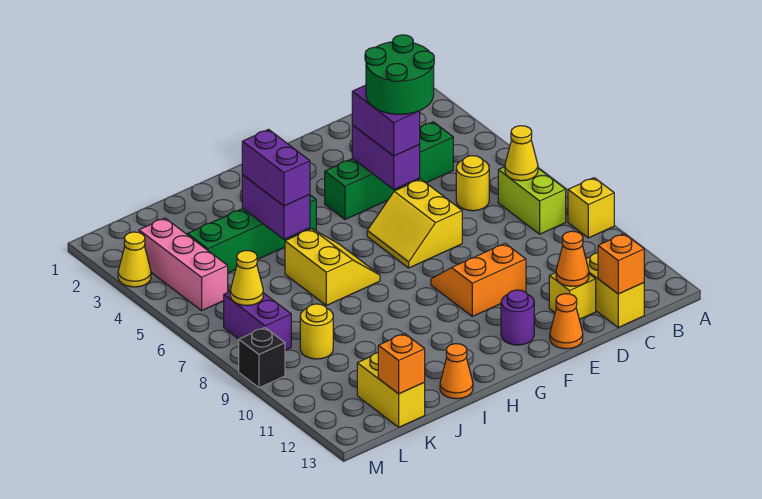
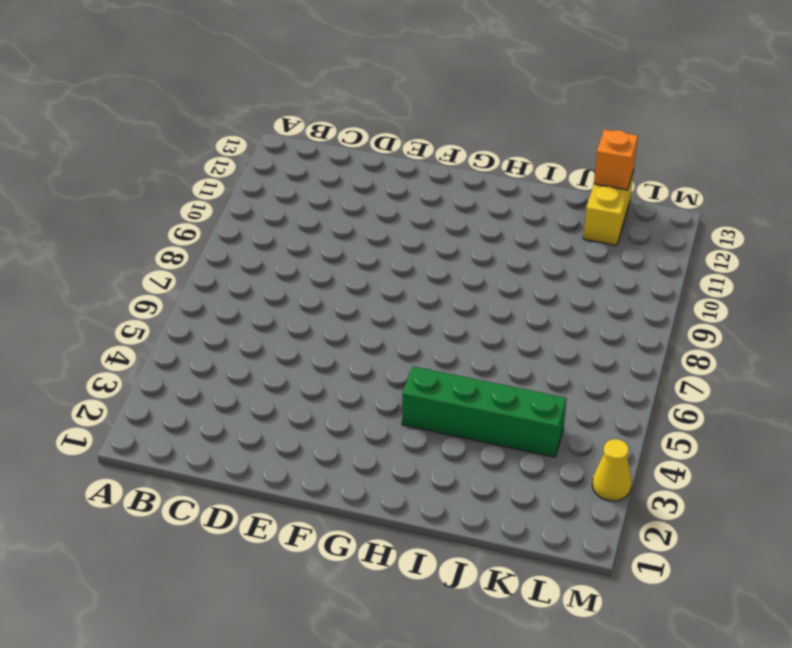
none -> yellow 1x1 brick [568,178,614,238]
none -> lime 1x2 brick [498,167,566,234]
none -> green 1x4 brick [325,122,453,220]

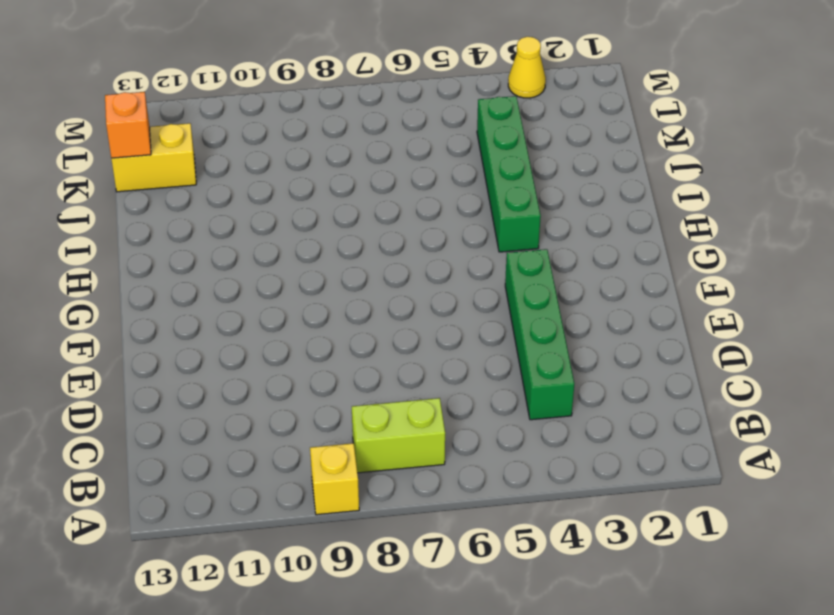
none -> yellow 1x1 round brick [456,156,489,211]
none -> yellow 1x2 brick [586,253,644,327]
none -> yellow 1x1 brick [549,273,596,320]

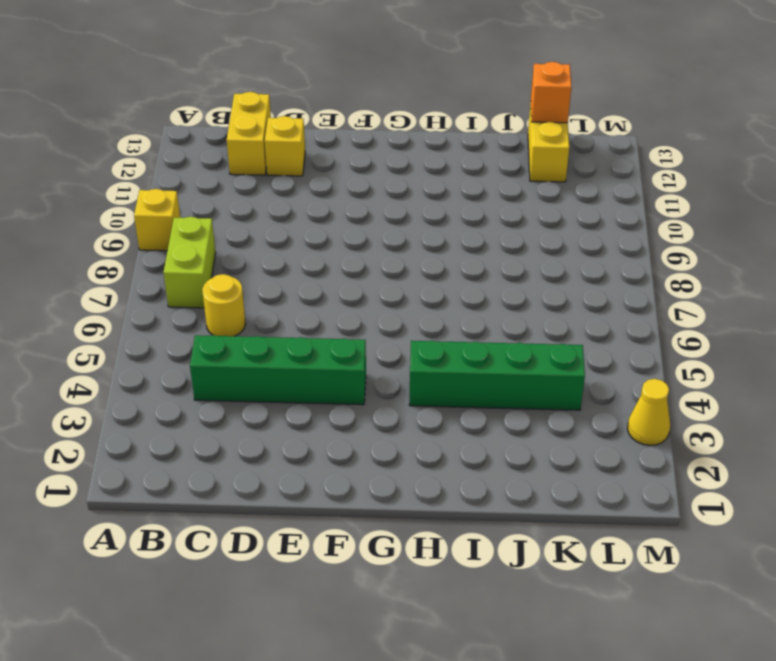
none -> yellow 2x2 slope [367,179,462,268]
none -> orange 2x2 slope [431,243,526,316]
none -> orange 1x1 cone [550,294,583,349]

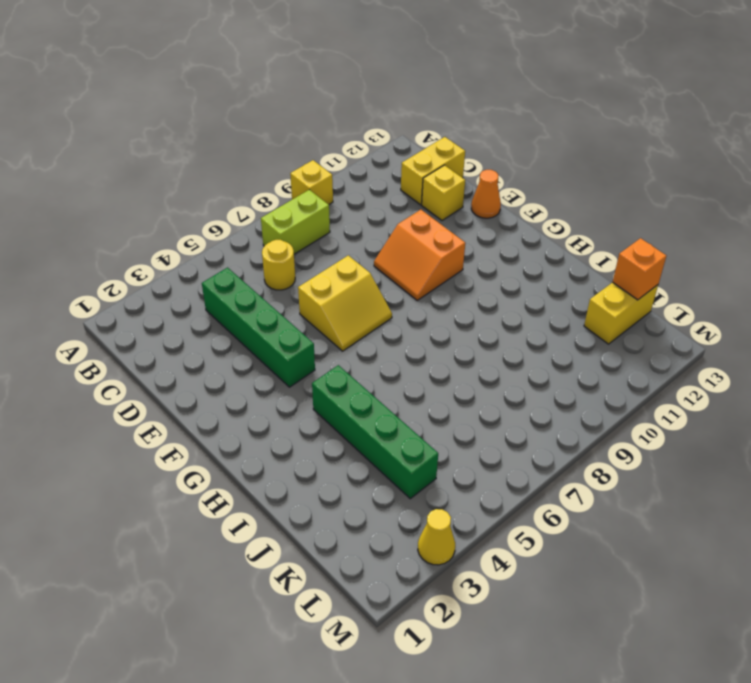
none -> purple 1x1 round brick [501,290,534,345]
none -> yellow 2x2 slope [285,229,380,305]
none -> orange 1x1 cone [440,344,473,399]

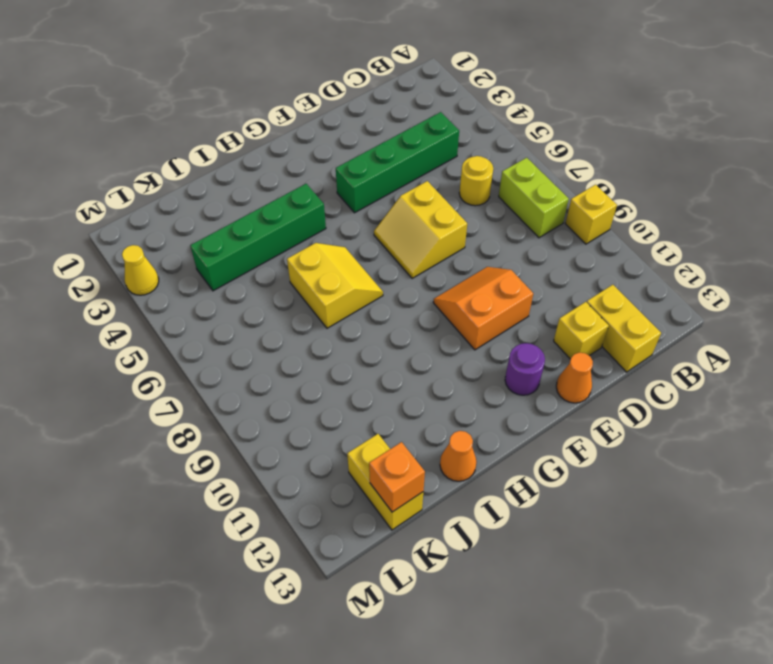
none -> yellow 1x1 round brick [300,304,333,359]
none -> pink 1x3 brick [139,218,228,311]
none -> purple 1x2 brick [224,292,291,350]

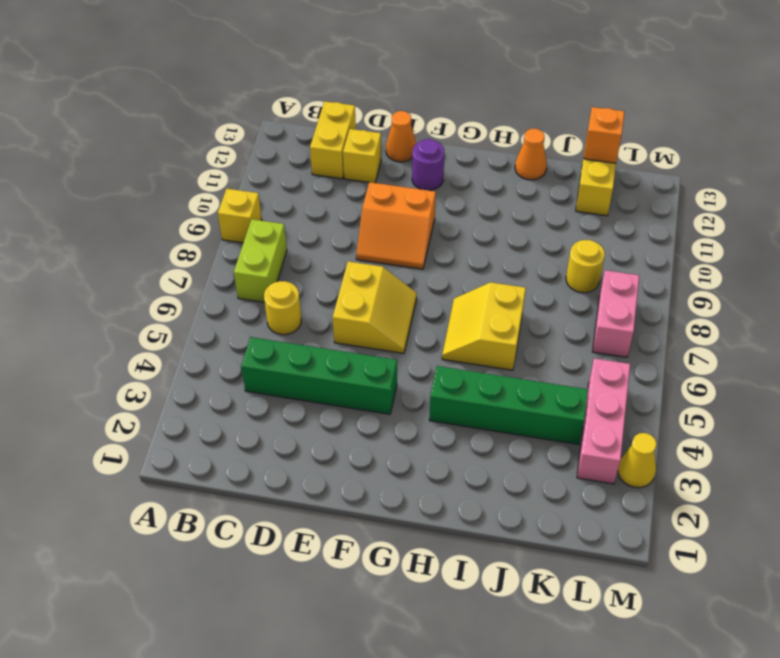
pink 1x2 brick [593,270,639,357] -> purple 1x2 brick [224,292,291,350]
none -> black 1x1 brick [239,327,285,388]
none -> yellow 1x1 cone [505,126,538,181]
none -> orange 1x1 brick [598,234,644,294]

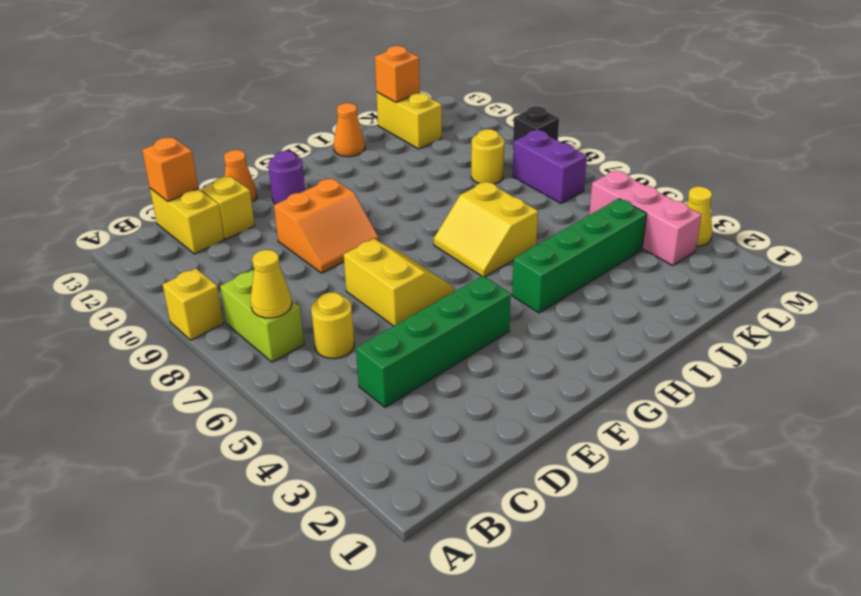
none -> orange 1x1 cone [556,231,589,286]
none -> purple 1x2 brick [352,125,420,189]
none -> purple 1x2 brick [242,175,310,239]

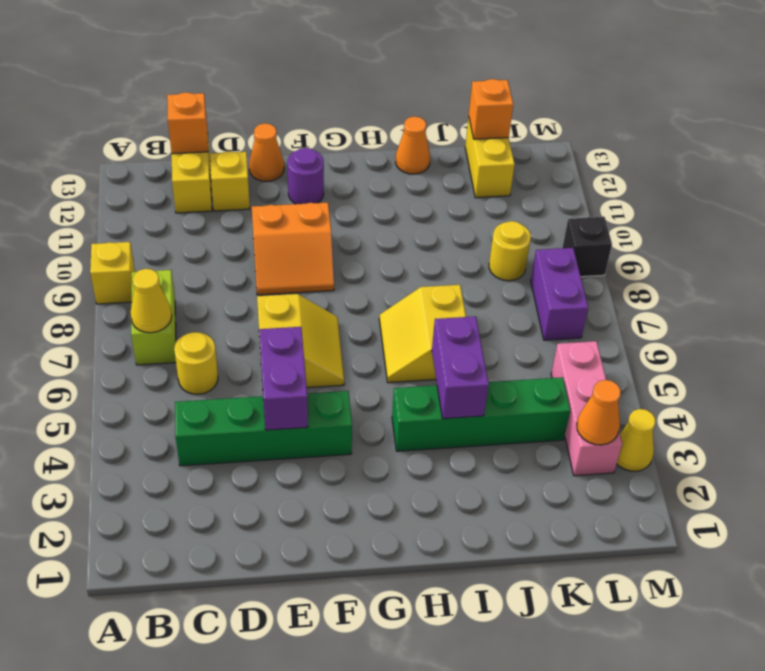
orange 1x1 cone [577,380,621,445] -> orange 1x1 cone moved to [556,231,589,286]
none -> yellow 1x1 cone [230,251,263,306]
none -> purple 1x2 brick [352,85,420,156]
none -> purple 1x2 brick [242,129,310,206]

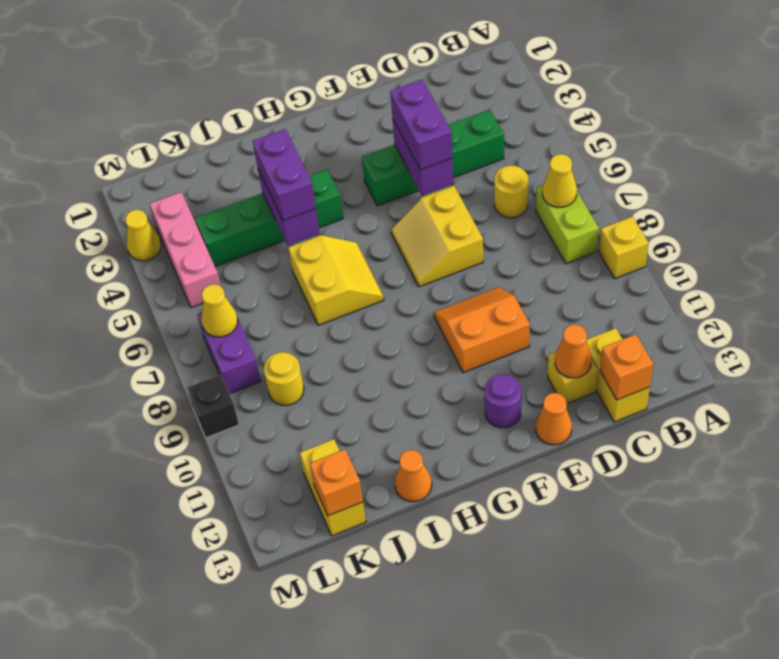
none -> green 2x2 round brick [365,35,434,114]

